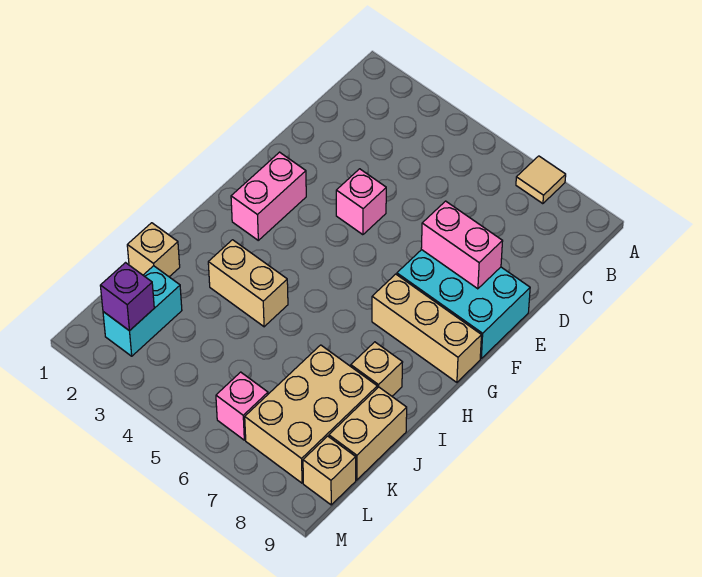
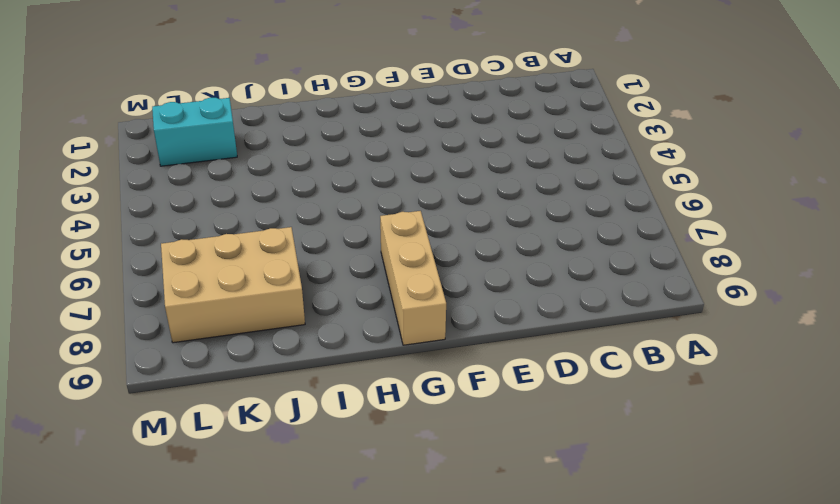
none -> tan 1x1 tile [516,156,566,204]
none -> pink 1x1 brick [336,169,386,235]
none -> cyan 2x3 brick [397,250,530,358]

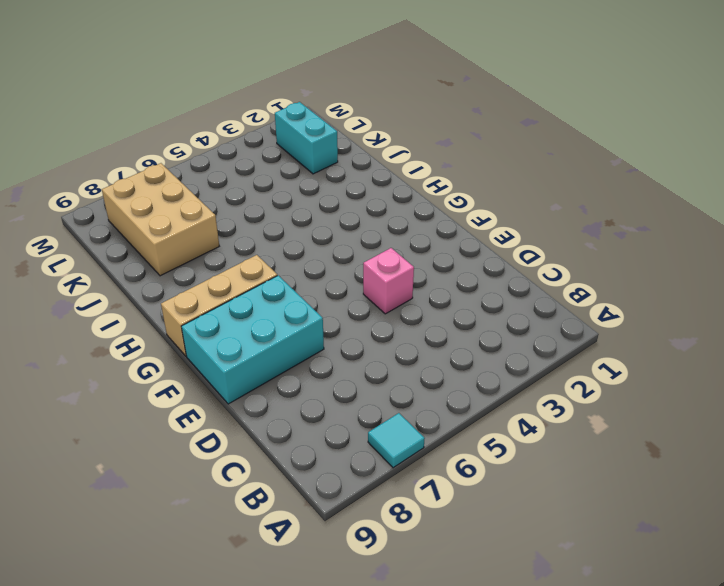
cyan 1x1 tile [368,413,425,468] -> tan 1x1 tile [516,156,566,204]
none -> pink 1x2 brick [231,152,306,240]
none -> tan 1x2 brick [208,240,288,327]
none -> tan 1x1 brick [351,342,403,396]

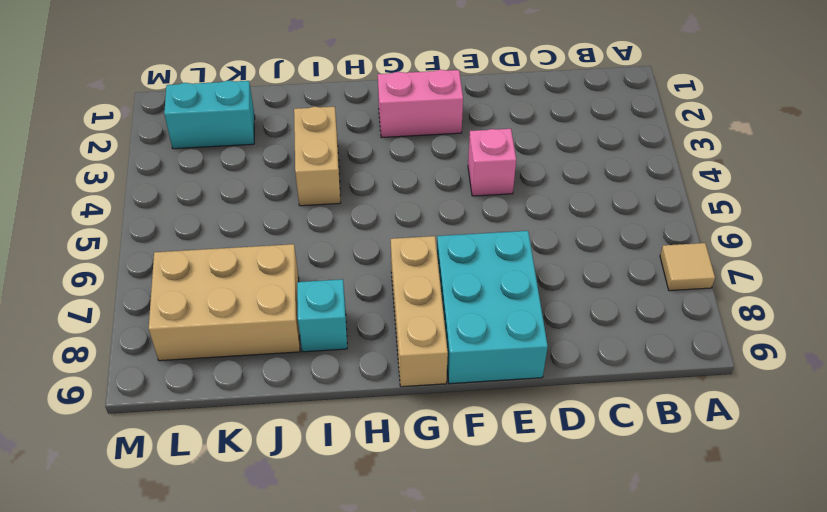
cyan 1x1 brick [297,279,347,352] -> tan 1x1 brick [351,342,403,396]
none -> tan 1x1 brick [127,223,180,277]
none -> tan 1x2 brick [329,387,407,480]
none -> pink 1x1 brick [216,372,268,440]

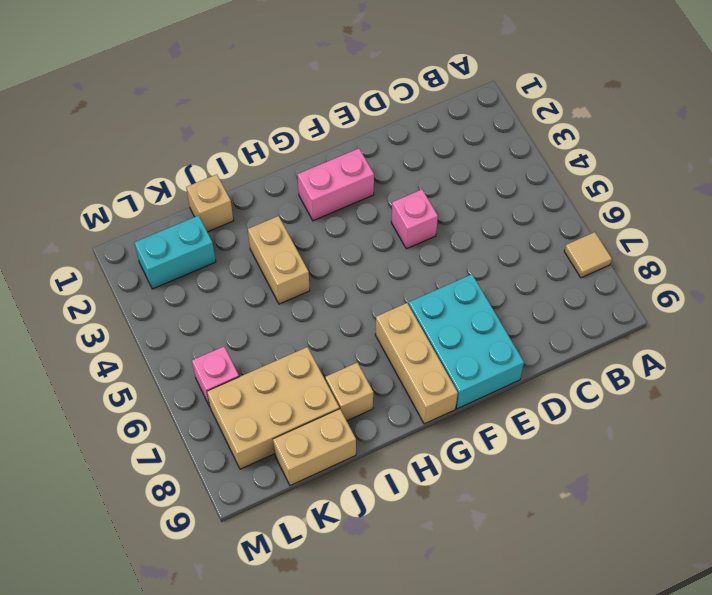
none -> tan 1x1 brick [303,436,356,505]
none -> pink 1x2 brick [421,201,503,289]
none -> purple 1x1 brick [100,263,154,331]

